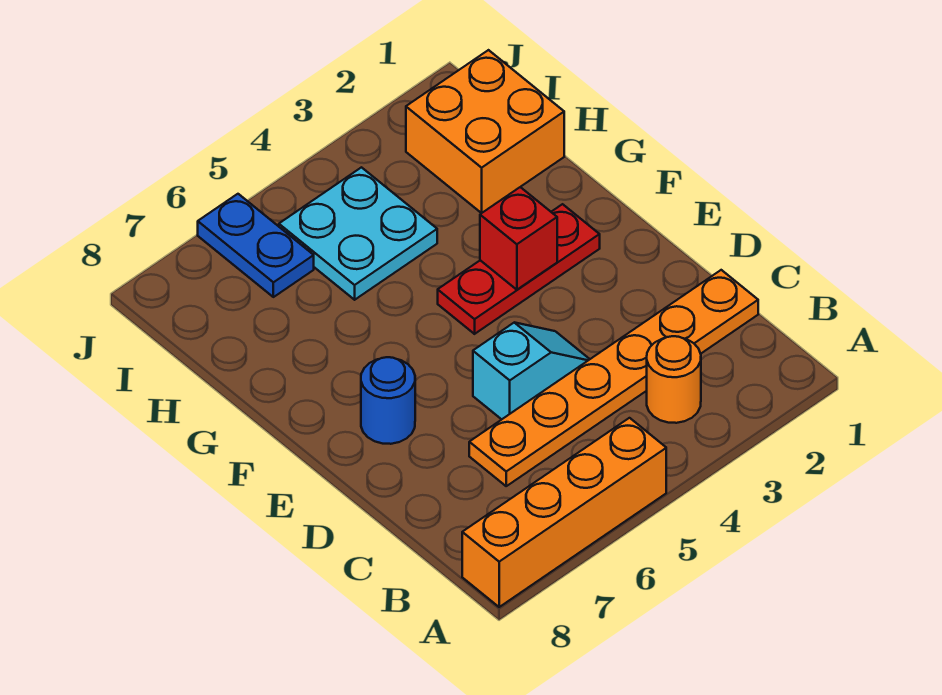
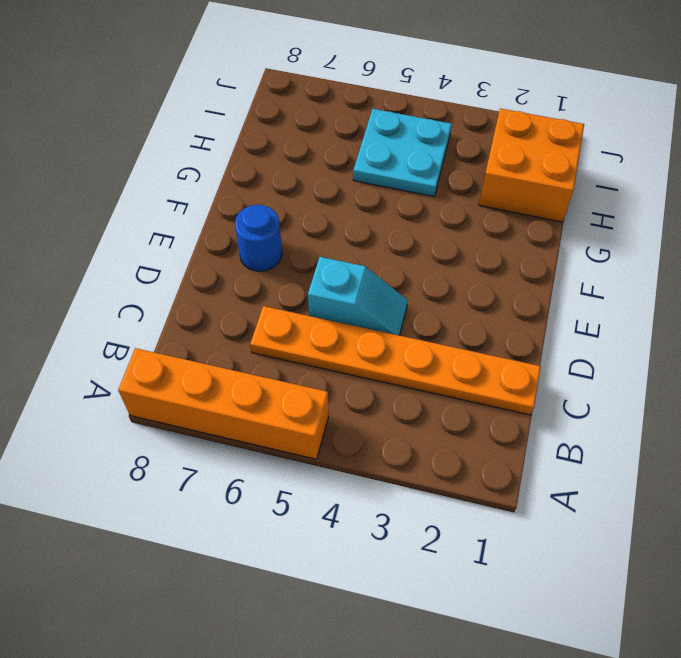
none -> orange 1x1 round brick [647,336,701,423]
none -> red 1x3 plate [438,204,600,334]

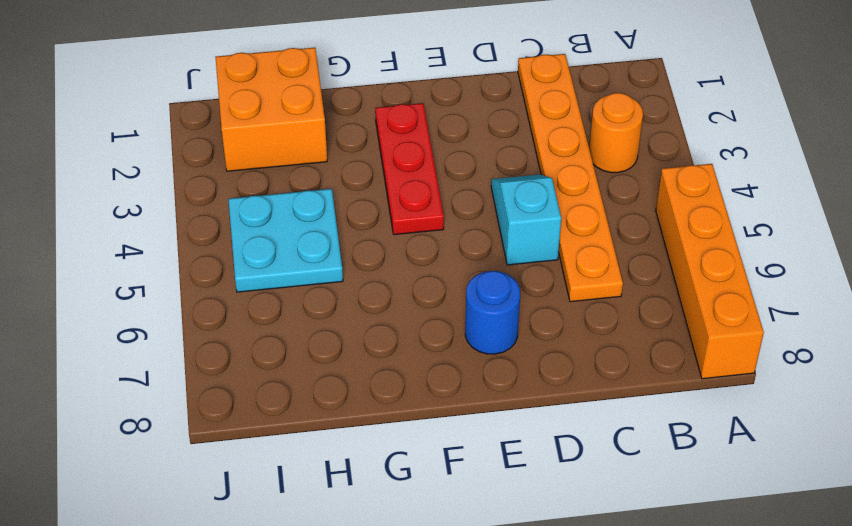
none -> blue 1x2 plate [198,194,314,297]
none -> red 1x1 brick [480,187,557,290]

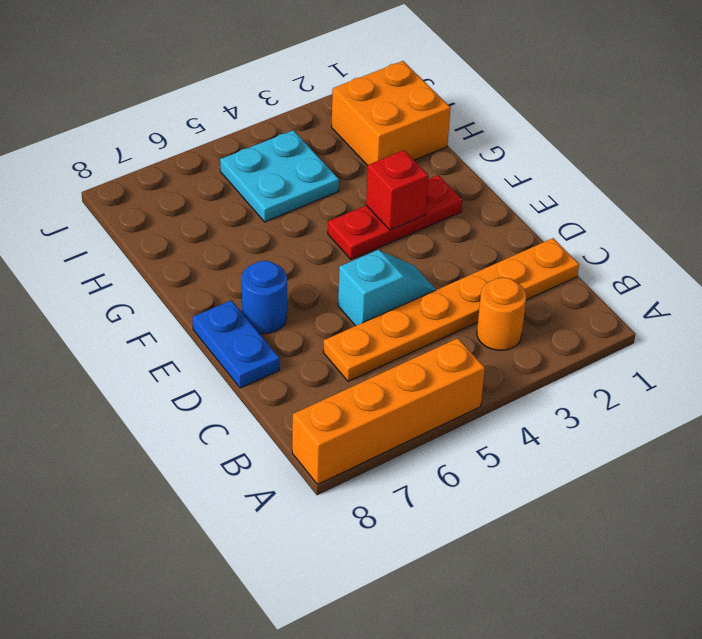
blue 1x2 plate [192,300,280,388] -> blue 1x2 plate moved to [198,194,314,297]

